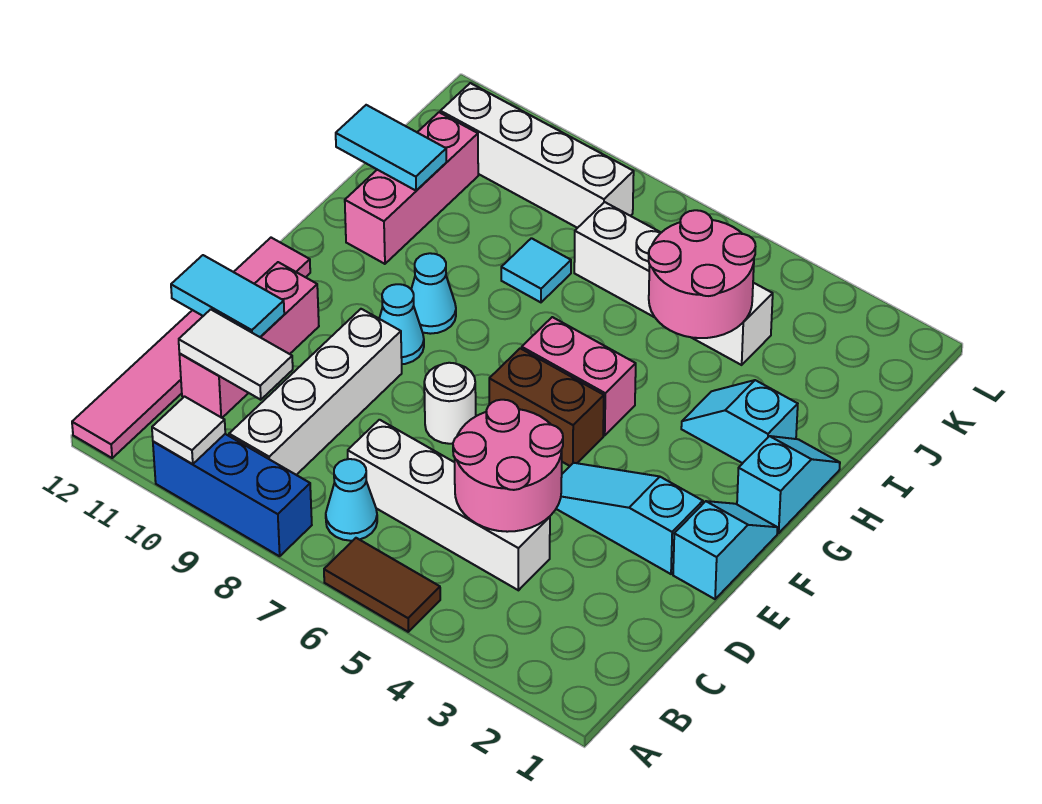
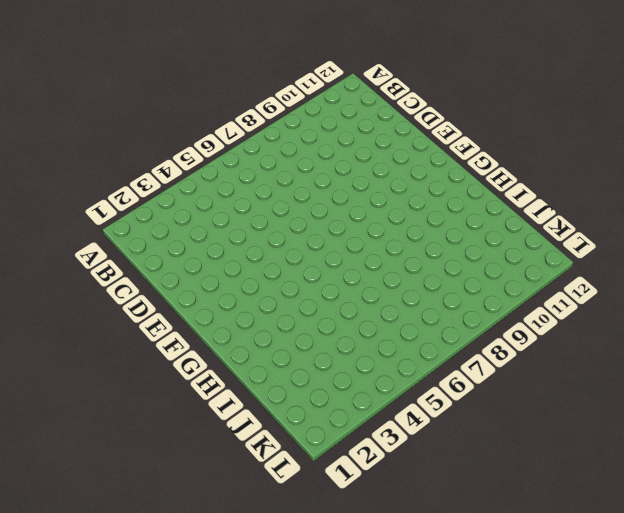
none -> brown 1x2 tile [324,538,440,632]
none -> blue 1x3 brick [153,434,312,556]
none -> pink 1x6 tile [72,238,310,458]

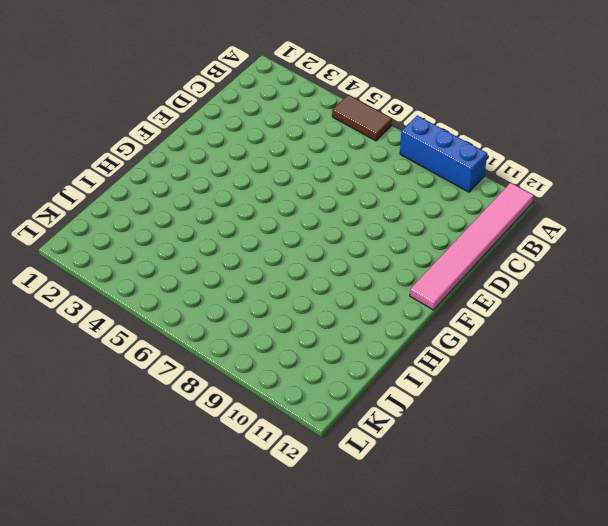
none -> cyan 1x1 cone [326,459,377,541]
none -> white 1x4 brick [229,309,402,475]
none -> white 1x4 brick [348,420,550,590]

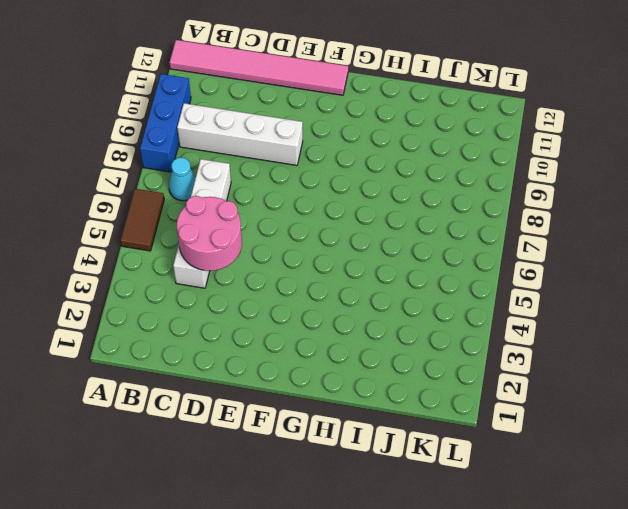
none -> pink 1x3 brick [179,262,319,418]
none -> cyan 1x2 slope [673,501,777,599]
none -> cyan 1x3 slope [556,463,703,574]

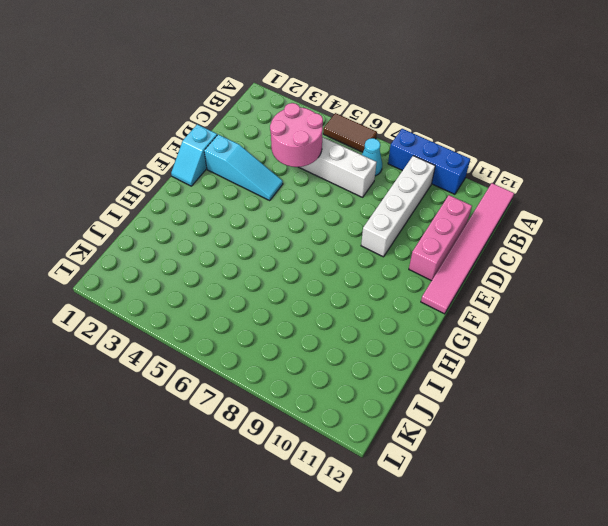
none -> white 1x1 round brick [424,363,476,444]
none -> brown 1x2 brick [489,348,604,466]
none -> cyan 1x1 cone [379,284,424,364]

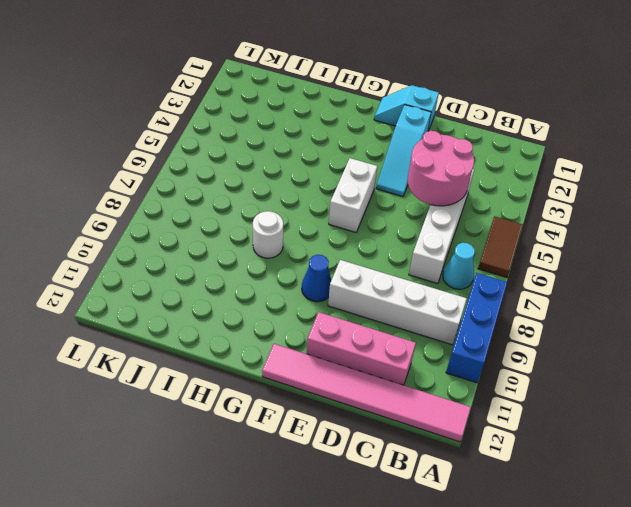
white 1x2 brick [329,158,377,232] -> brown 1x2 brick [489,348,604,466]
blue 1x1 cone [302,255,331,302] -> cyan 1x1 cone [379,284,424,364]
white 1x1 round brick [253,211,283,258] -> white 1x1 round brick moved to [424,363,476,444]
none -> cyan 1x2 slope [737,436,840,533]
none -> pink 1x2 brick [522,317,636,436]
none -> cyan 1x1 cone [411,253,456,334]

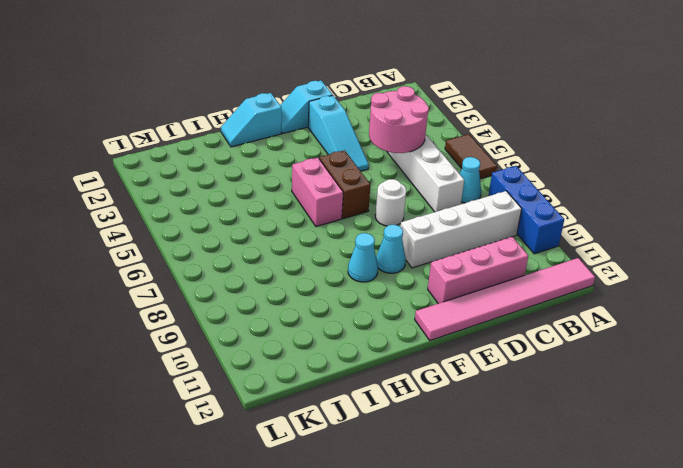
none -> cyan 1x2 slope [681,380,798,463]
none -> pink 1x3 brick [345,112,478,264]
none -> cyan 1x1 tile [501,238,571,302]

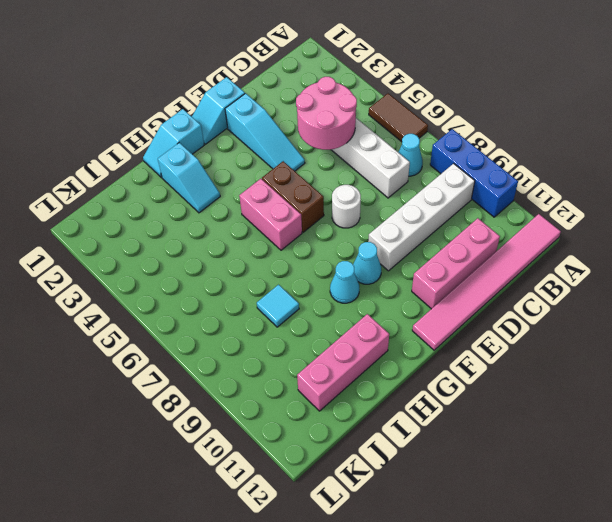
none -> white 1x4 brick [574,202,773,365]
none -> white 1x4 brick [440,83,634,228]
none -> white 1x1 tile [152,397,225,464]

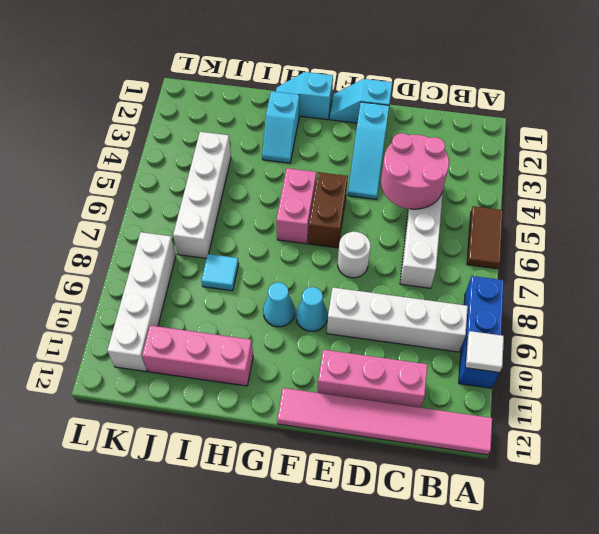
none -> cyan 1x1 cone [326,459,377,541]
none -> white 1x2 tile [179,309,293,400]
none -> cyan 1x2 tile [171,255,284,337]

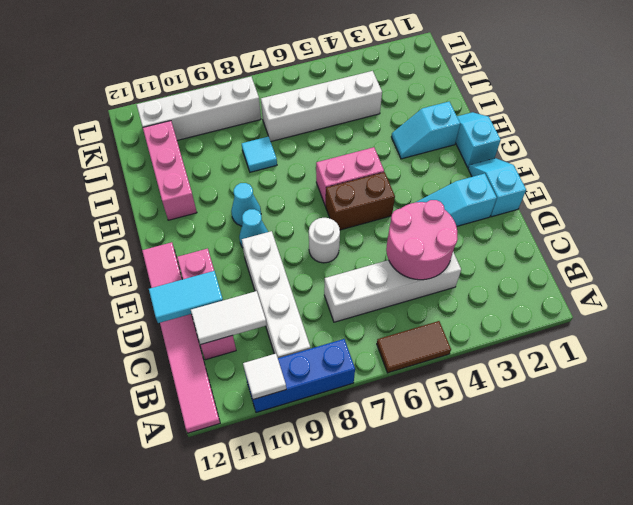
none -> cyan 1x1 cone [326,459,377,541]
none -> pink 2x2 round brick [649,210,756,338]
none -> cyan 1x2 tile [336,105,446,191]

